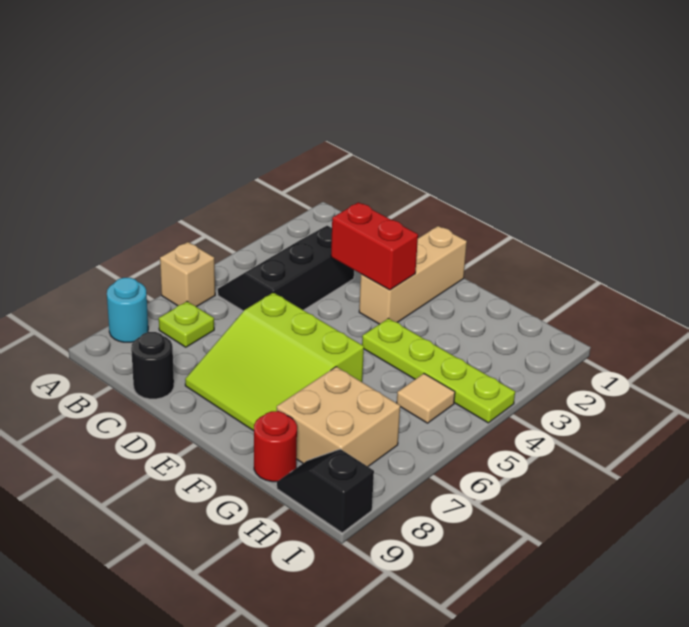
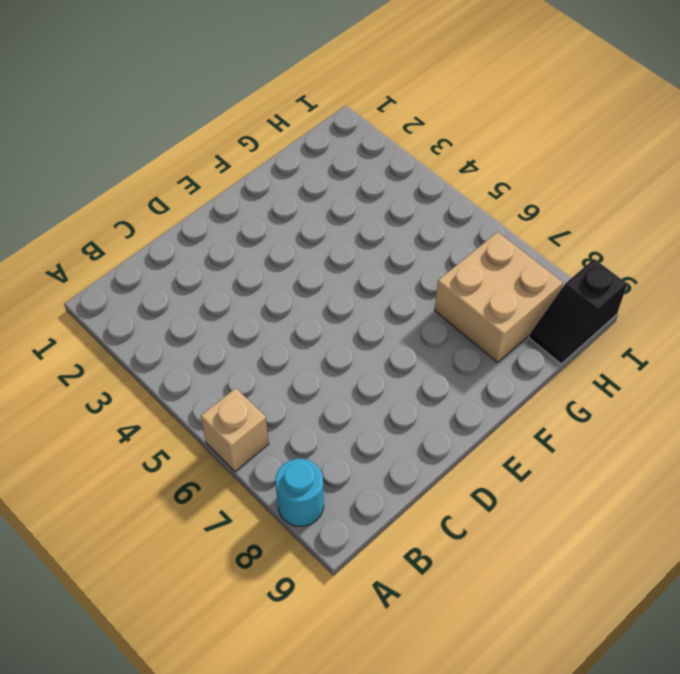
none -> black 2x3 slope [218,226,354,311]
none -> lime 1x1 plate [159,301,214,347]
none -> black 1x1 round brick [131,332,174,399]

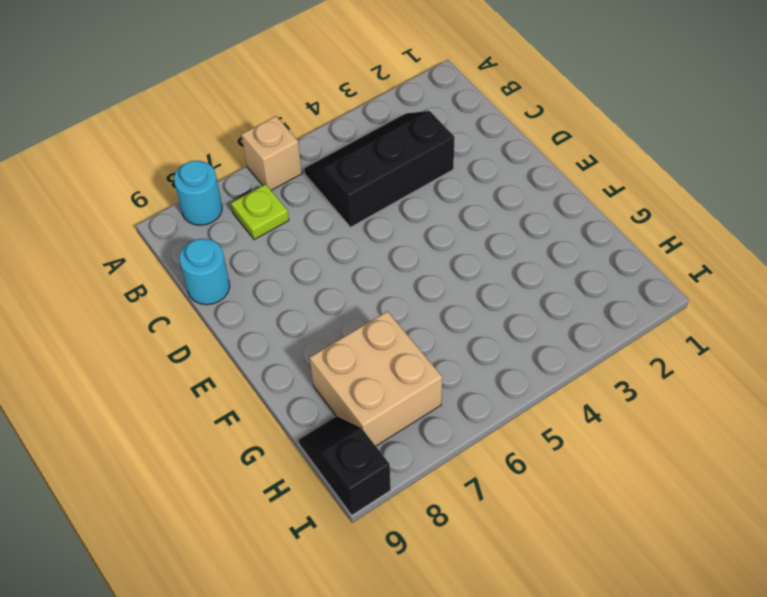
cyan 1x1 round brick [179,239,230,305] -> black 1x1 round brick [131,332,174,399]
none -> lime 3x3 slope [185,292,364,431]
none -> tan 1x3 brick [359,226,467,324]
none -> lime 1x4 plate [362,318,515,423]

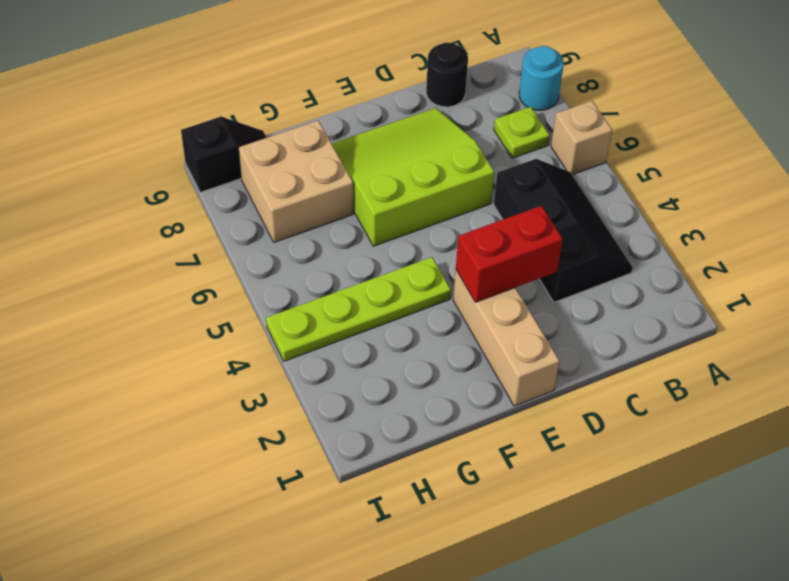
none -> red 1x1 round brick [254,411,297,482]
none -> tan 1x1 tile [397,374,455,423]

